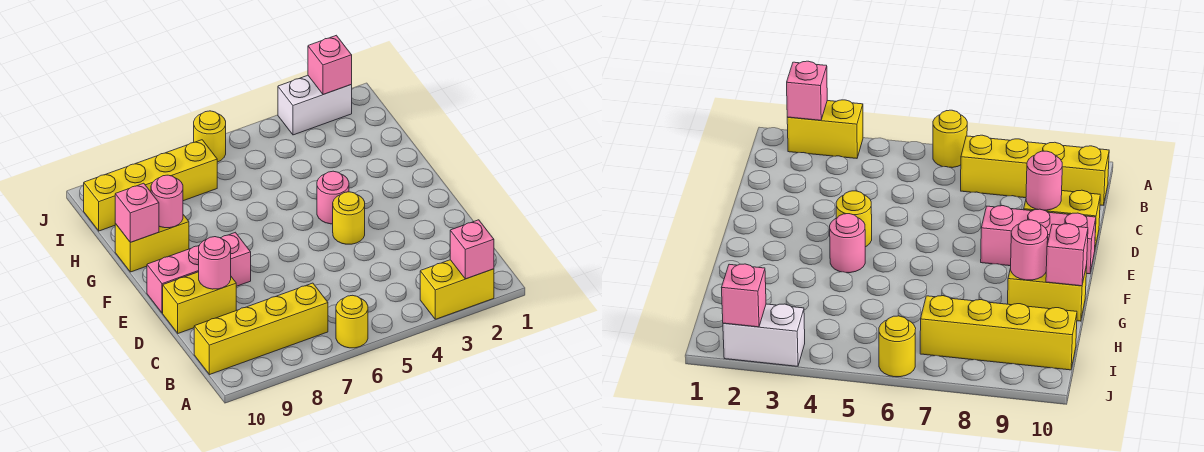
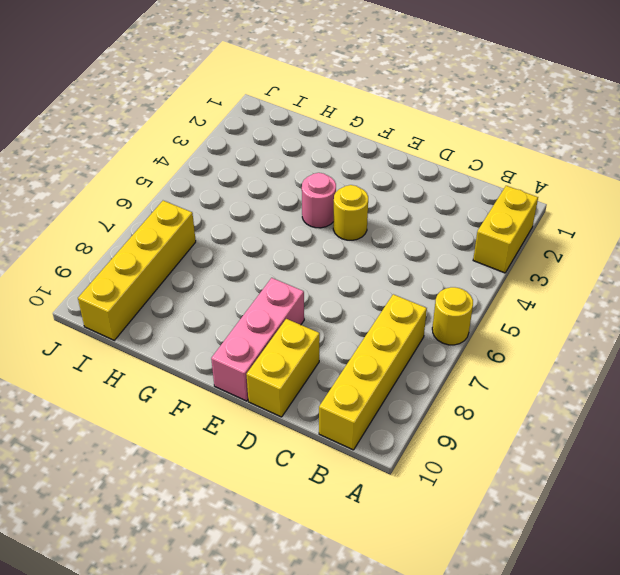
none -> yellow 1x2 brick [115,215,189,272]
none -> white 1x2 brick [278,76,352,135]
none -> yellow 1x1 round brick [194,111,226,162]

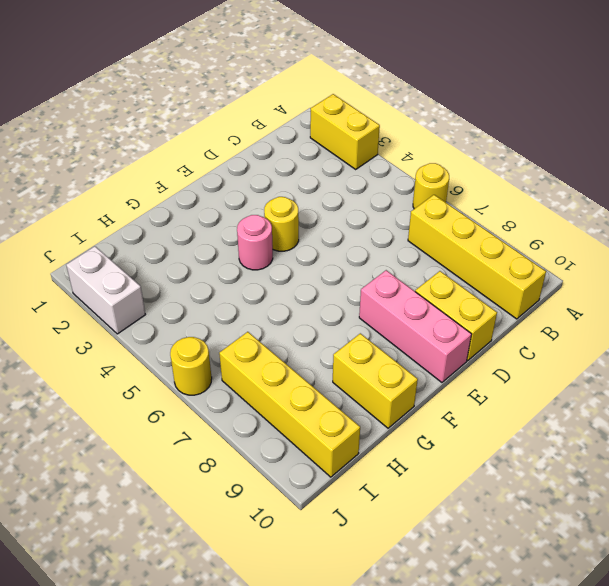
none -> pink 1x1 brick [450,220,494,279]
none -> pink 1x1 round brick [199,237,231,289]
none -> pink 1x1 round brick [151,175,183,228]

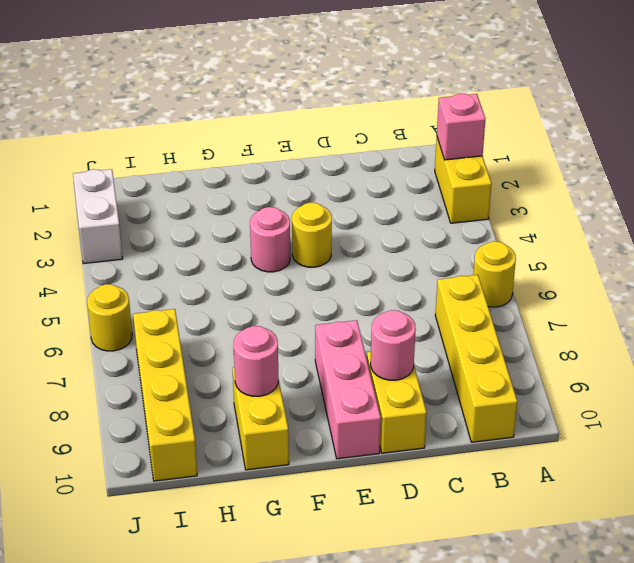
none -> pink 1x1 brick [115,183,159,242]
none -> pink 1x1 brick [308,35,352,94]

